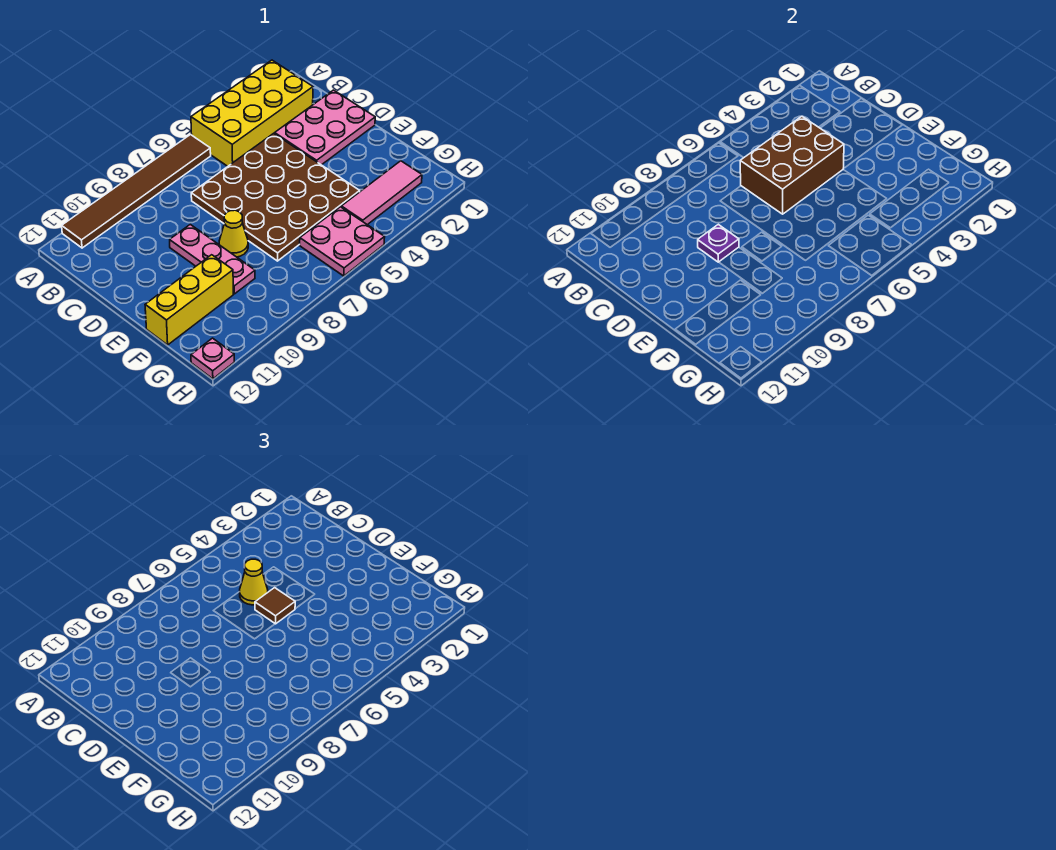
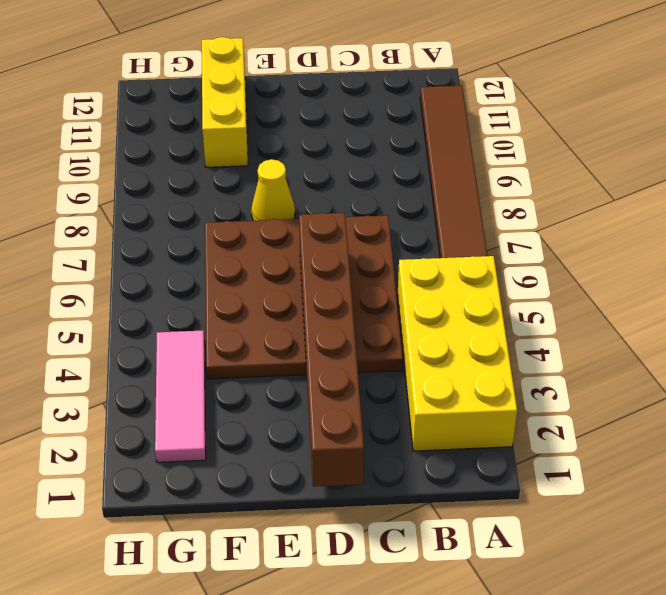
brown 1x6 brick [299,213,364,487] -> brown 2x3 brick [740,116,844,214]
none -> pink 2x3 plate [275,90,375,165]
none -> pink 1x3 plate [170,224,255,294]
none -> pink 2x2 plate [300,207,385,276]

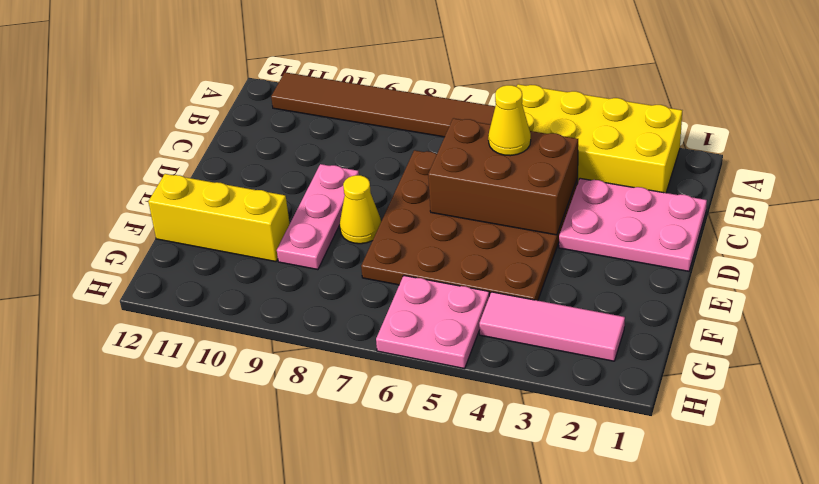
none -> pink 1x1 plate [191,338,234,379]
none -> purple 1x1 plate [698,224,739,262]
none -> brown 1x1 tile [255,588,295,624]

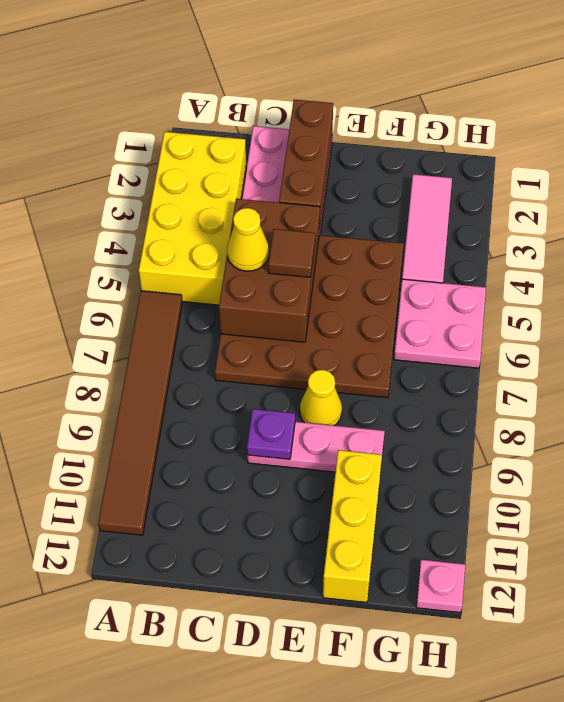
brown 1x3 brick [279,100,333,233] -> none

